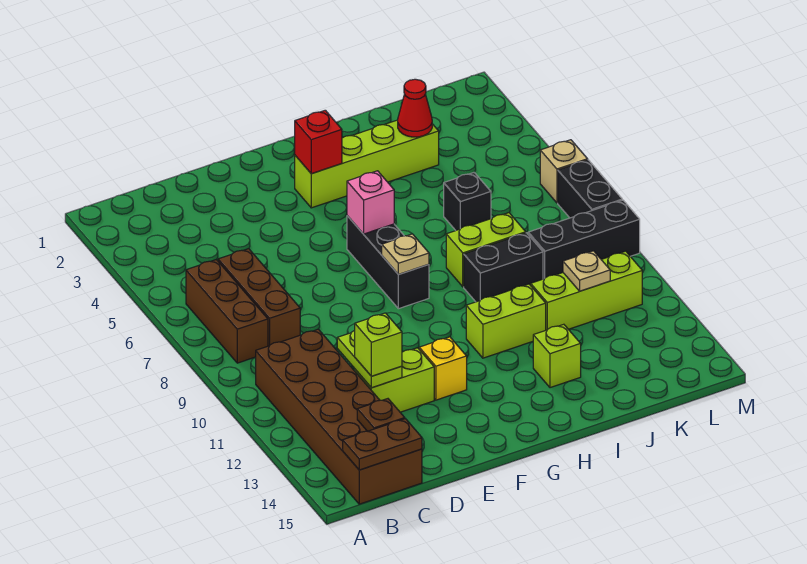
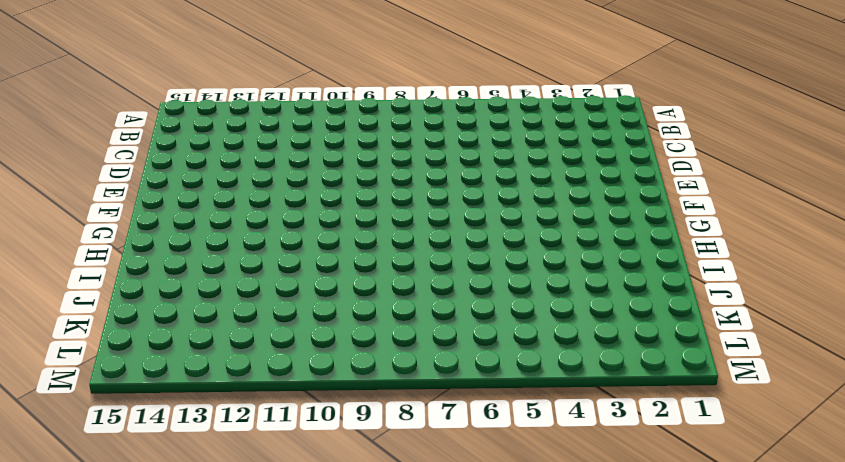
none -> brown 1x3 brick [186,259,268,363]
none -> brown 2x6 brick [256,329,422,504]
none -> brown 1x3 brick [218,249,300,346]

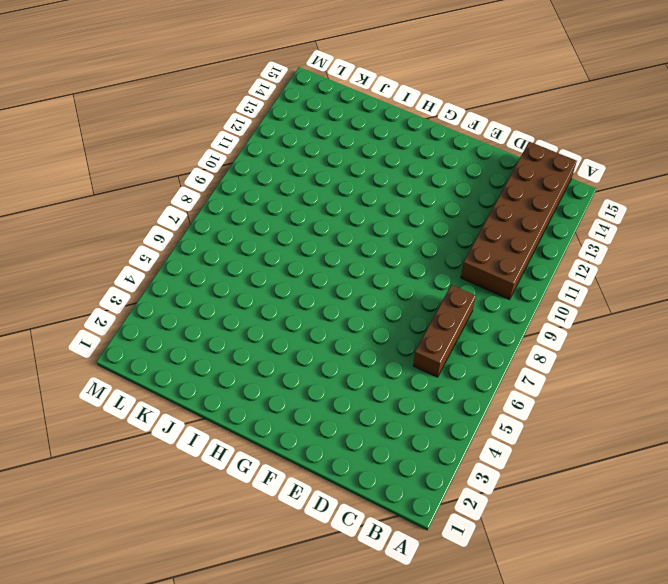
none -> brown 1x3 brick [186,259,268,363]
none -> lime 1x2 brick [355,348,434,412]
none -> yellow 1x1 brick [419,337,467,400]

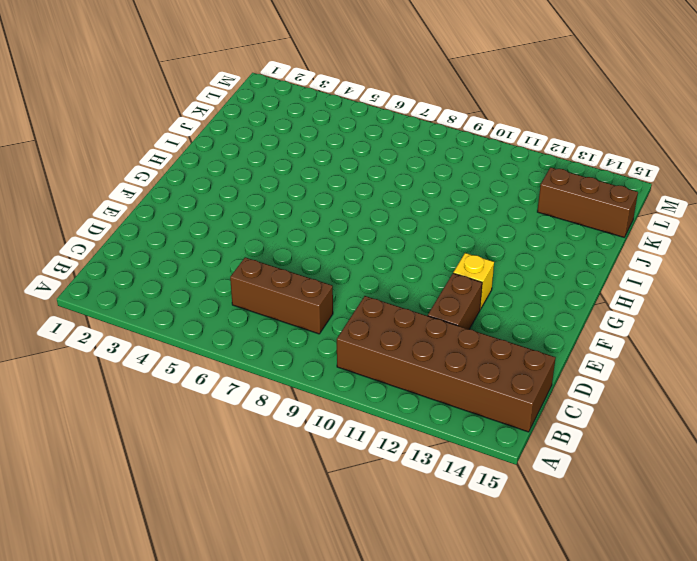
brown 1x2 brick [428,273,482,329] -> lime 1x2 brick [355,348,434,412]
brown 1x3 brick [537,167,638,237] -> brown 1x3 brick moved to [186,259,268,363]
none -> lime 1x4 brick [295,120,439,208]
none -> black 1x3 brick [347,216,429,309]
none -> lime 1x2 brick [466,284,546,358]

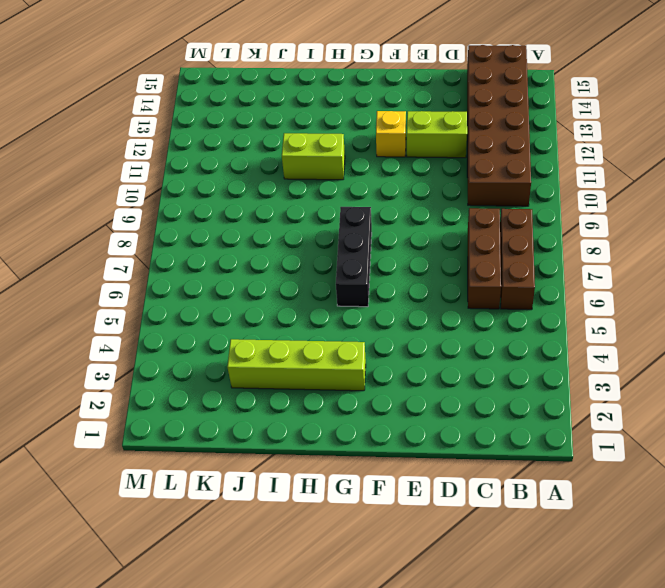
none -> lime 1x2 brick [446,213,526,287]
none -> black 1x2 brick [464,233,543,302]
none -> lime 1x1 brick [533,324,581,388]

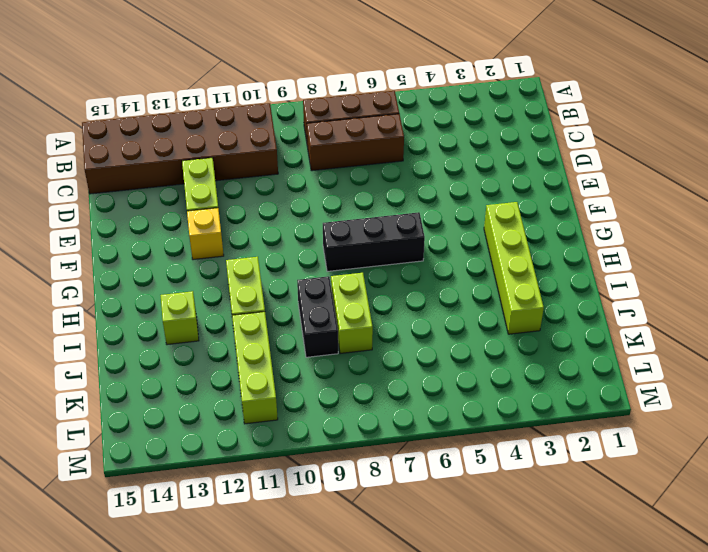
none -> black 1x1 brick [444,173,491,230]
none -> black 1x3 brick [528,200,640,279]
none -> tan 1x1 brick [540,140,588,203]

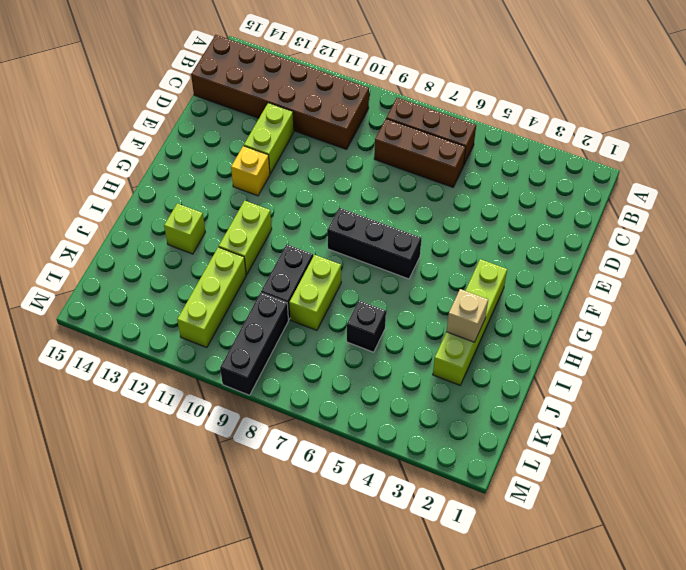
tan 1x1 brick [446,289,488,342] -> tan 1x1 brick moved to [540,140,588,203]
none -> black 1x2 brick [558,160,622,218]
none -> brown 1x2 plate [343,419,422,470]
none -> brown 1x1 plate [357,399,405,431]

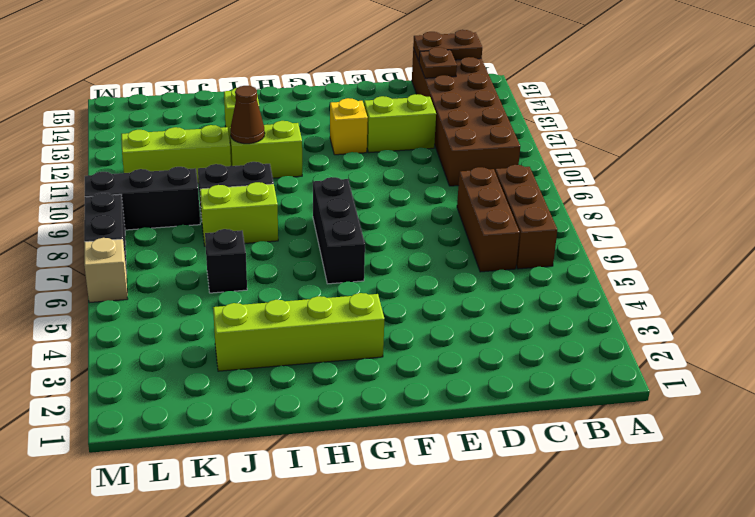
brown 1x1 cone [230,86,265,144] -> none
none -> lime 1x2 plate [337,330,402,388]
none -> red 1x1 brick [295,110,342,174]
none -> pink 1x1 brick [347,171,394,234]

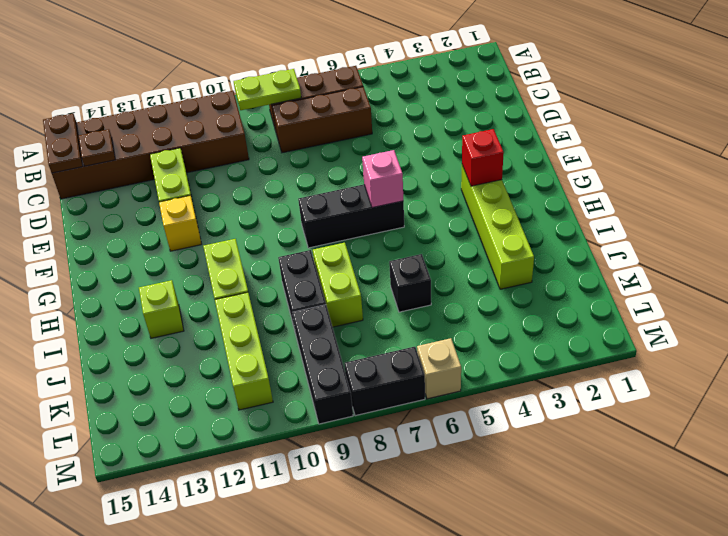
lime 1x2 plate [234,69,301,110] -> lime 1x2 plate moved to [337,330,402,388]
none -> tan 1x1 plate [382,234,429,274]
none -> red 1x1 cone [398,79,432,137]
none -> tan 1x1 plate [563,251,610,291]

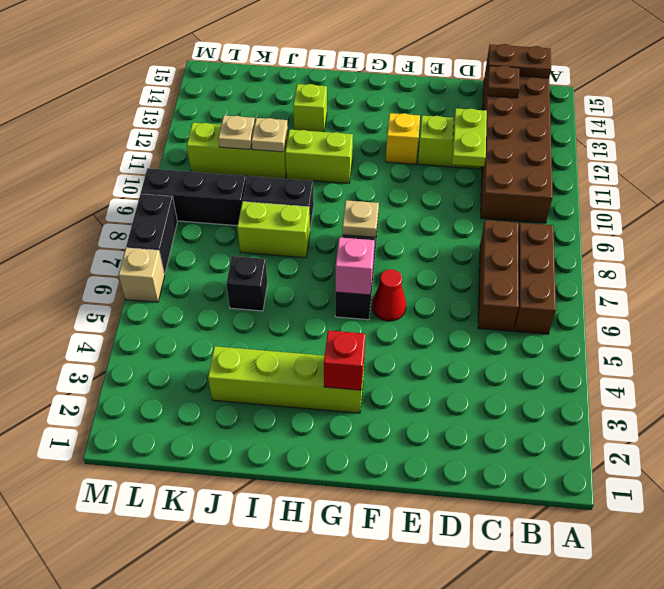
red 1x1 cone [372,269,406,321] -> red 1x1 cone moved to [398,79,432,137]
tan 1x1 plate [252,118,288,152] -> none
none -> lime 1x1 brick [355,313,402,376]

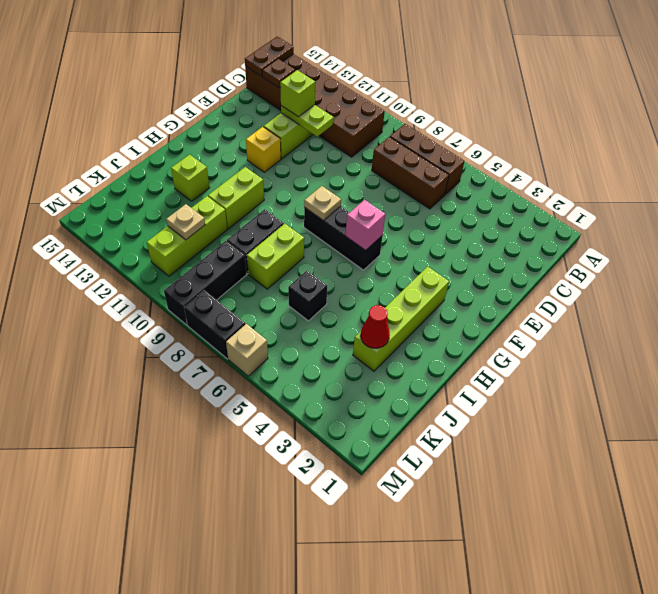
none -> red 1x1 brick [295,110,342,174]

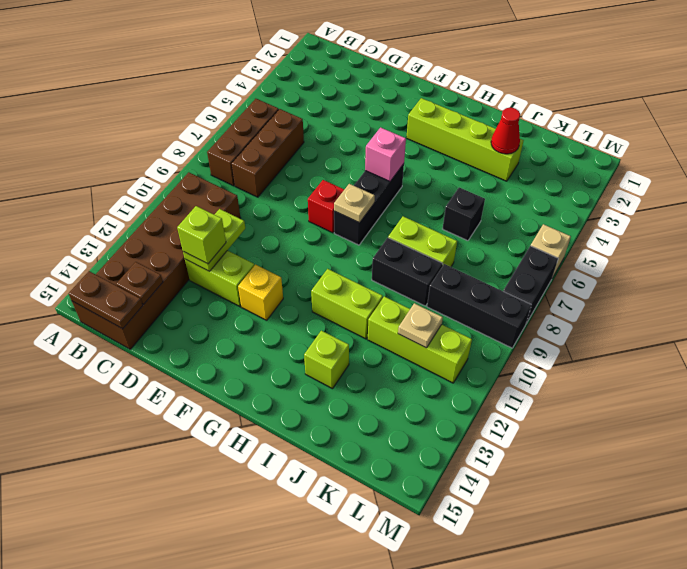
red 1x1 brick [308,180,344,233] -> red 1x1 brick moved to [295,110,342,174]

